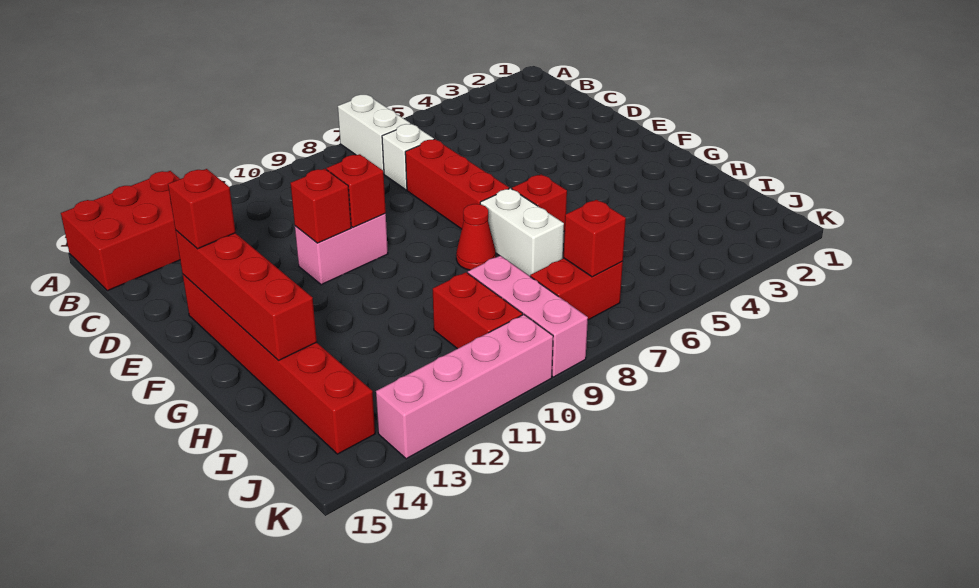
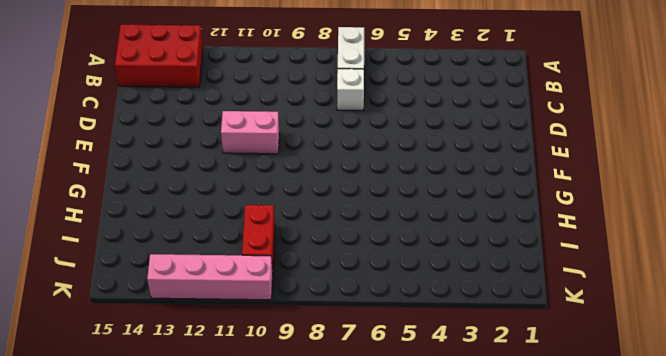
none -> red 1x3 brick [405,139,509,229]
none -> red 1x6 brick [183,275,375,454]
none -> red 1x1 brick [512,174,567,231]

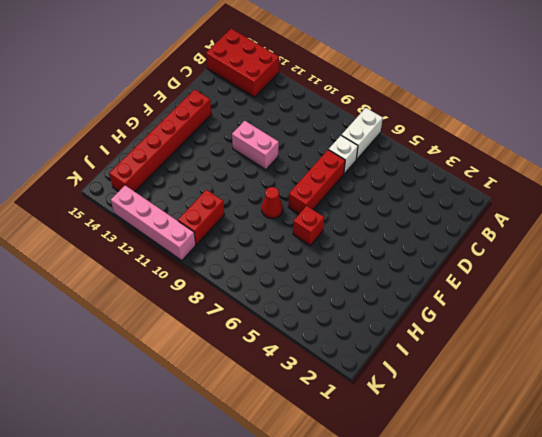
none -> white 1x2 brick [480,188,564,276]
none -> pink 1x3 brick [468,256,588,377]
none -> red 1x2 brick [530,258,623,320]

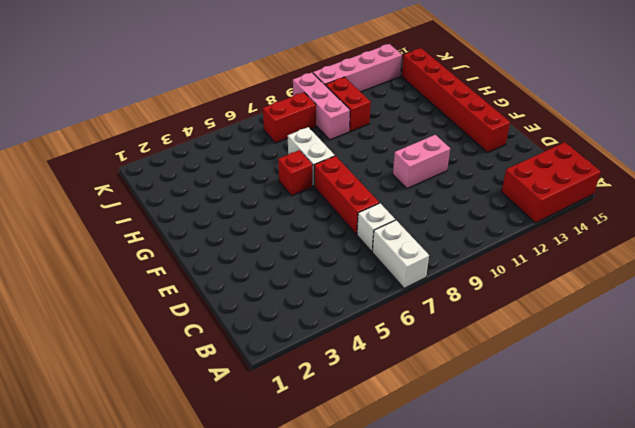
none -> red 1x1 cone [456,204,496,270]
none -> red 1x1 brick [326,154,386,228]
none -> red 1x1 brick [290,169,351,243]

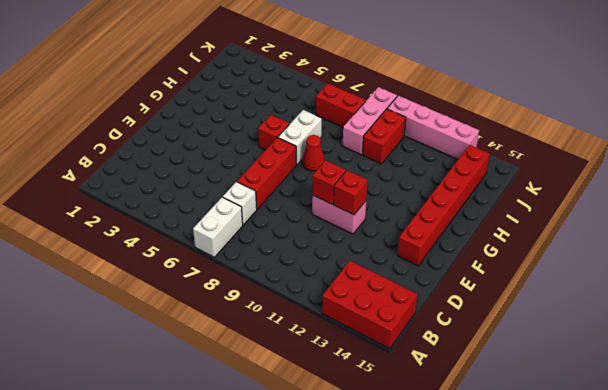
none -> red 1x4 brick [175,230,317,361]
none -> red 1x1 brick [564,200,626,277]
none -> red 1x1 brick [168,169,236,249]

